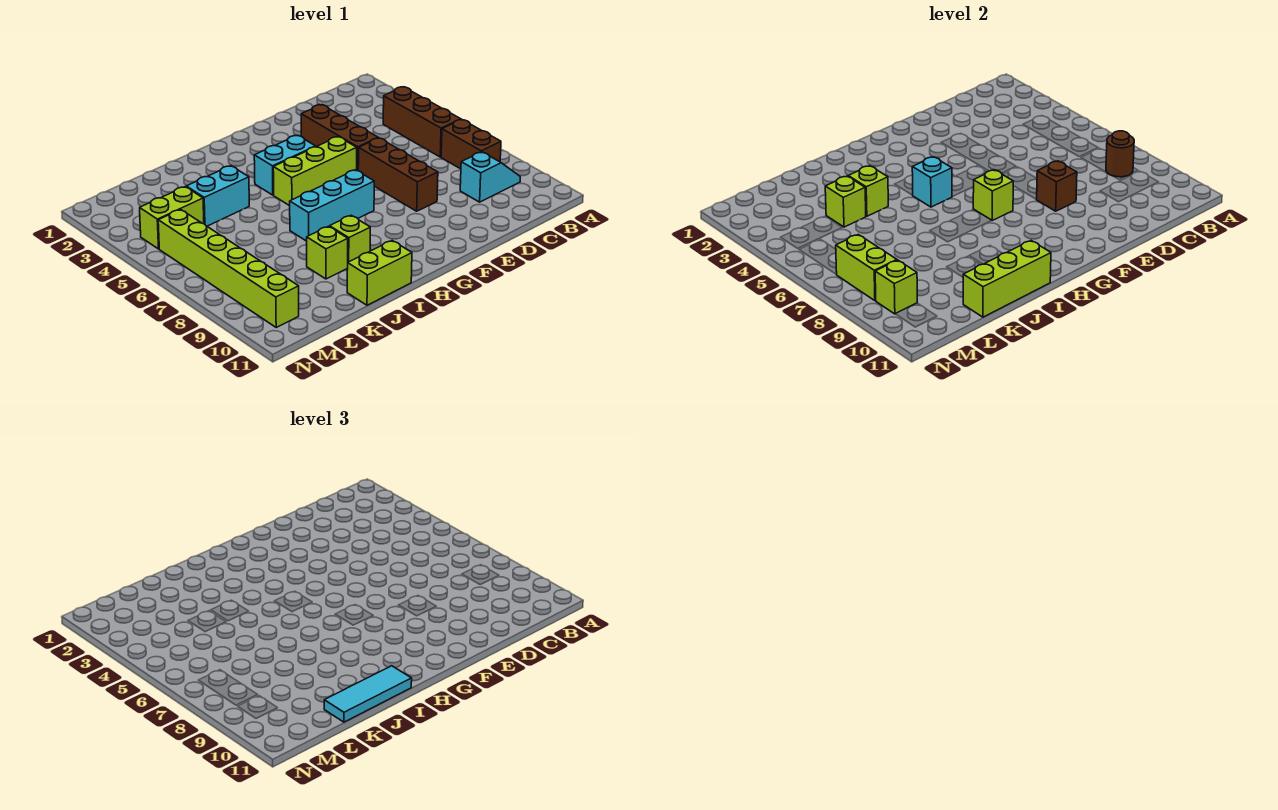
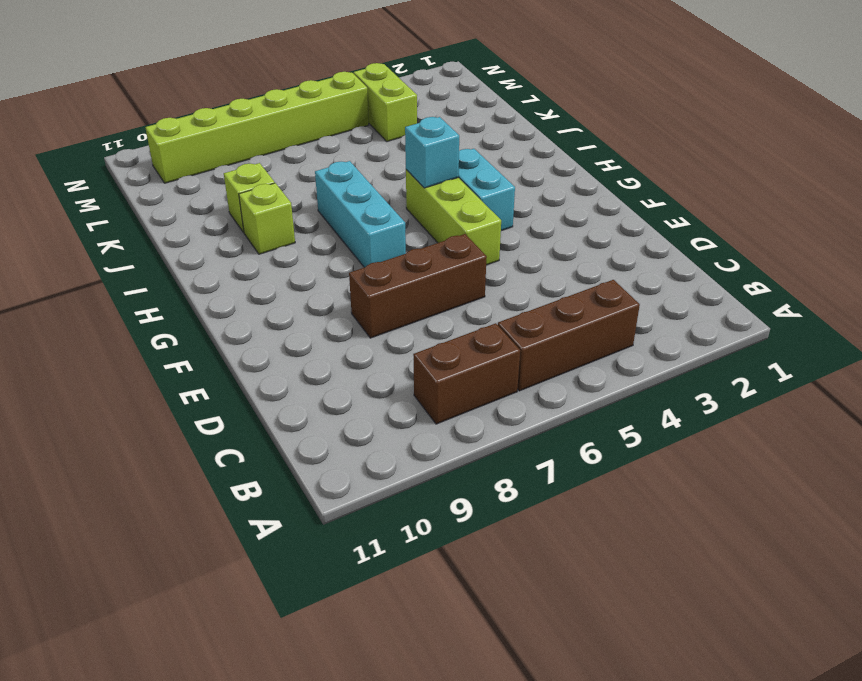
none -> cyan 1x2 slope [460,152,520,202]
none -> brown 1x3 brick [301,105,378,171]
none -> lime 1x2 brick [347,241,412,305]

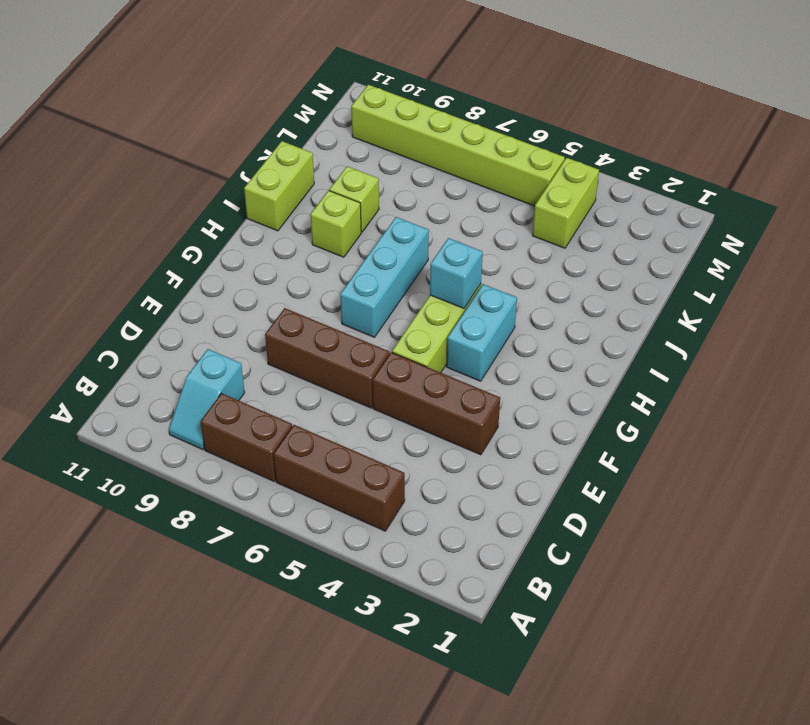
none -> cyan 1x2 brick [186,166,249,226]
none -> brown 1x1 round brick [1106,131,1134,177]
none -> brown 1x1 brick [1036,161,1077,211]

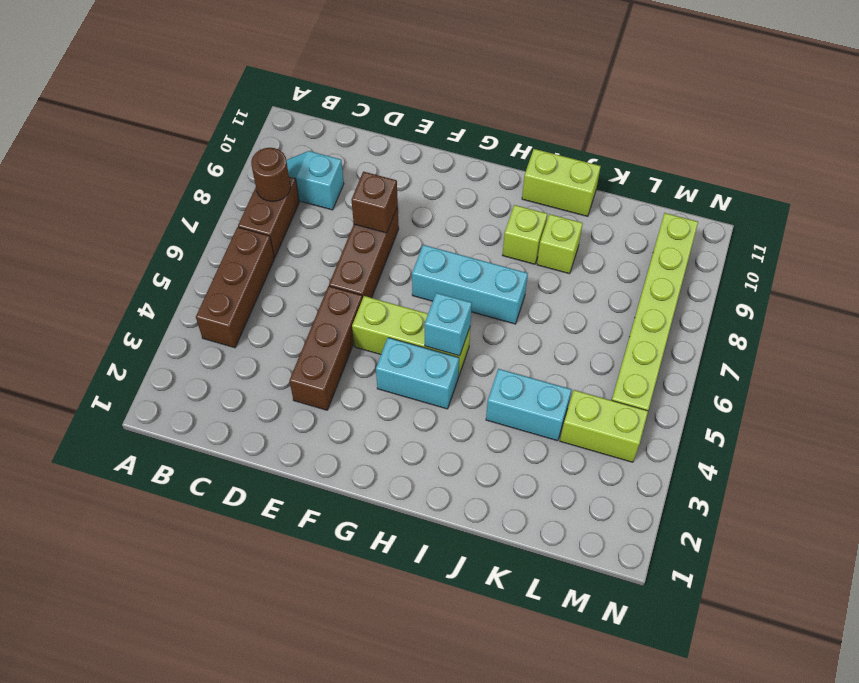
none -> lime 1x1 brick [973,170,1013,220]
none -> lime 1x3 brick [963,241,1051,317]
none -> lime 1x1 brick [848,166,888,216]

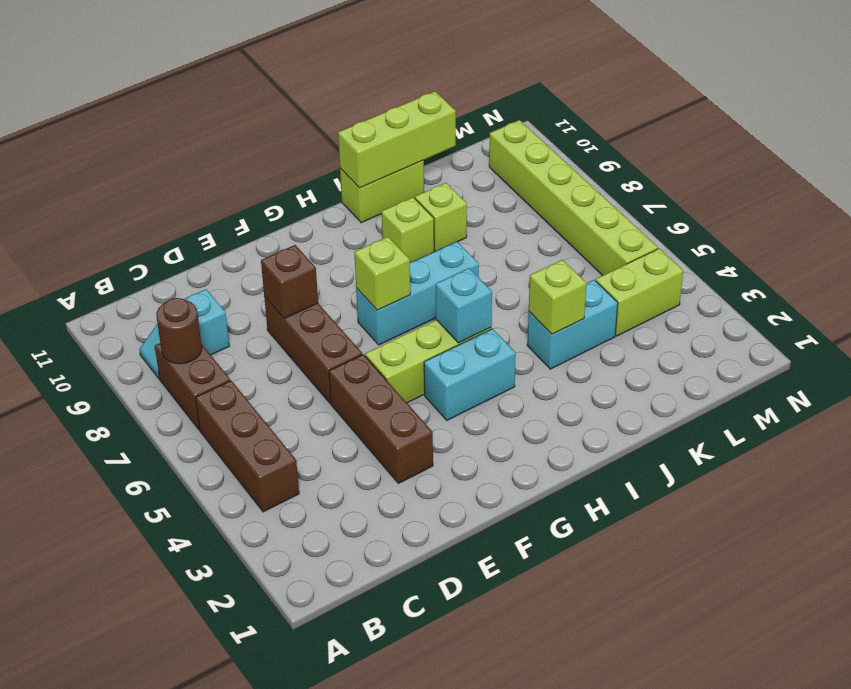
none -> lime 1x1 brick [825,176,866,227]
none -> lime 1x2 brick [836,235,897,301]
none -> lime 1x1 brick [875,260,917,314]

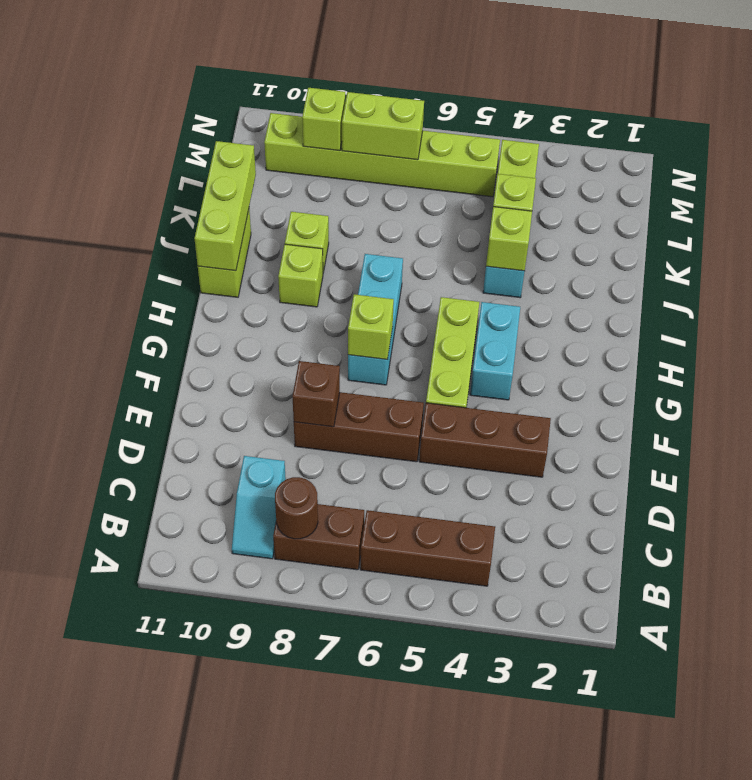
none -> cyan 1x1 brick [912,157,952,207]
none -> cyan 1x3 tile [324,666,412,722]

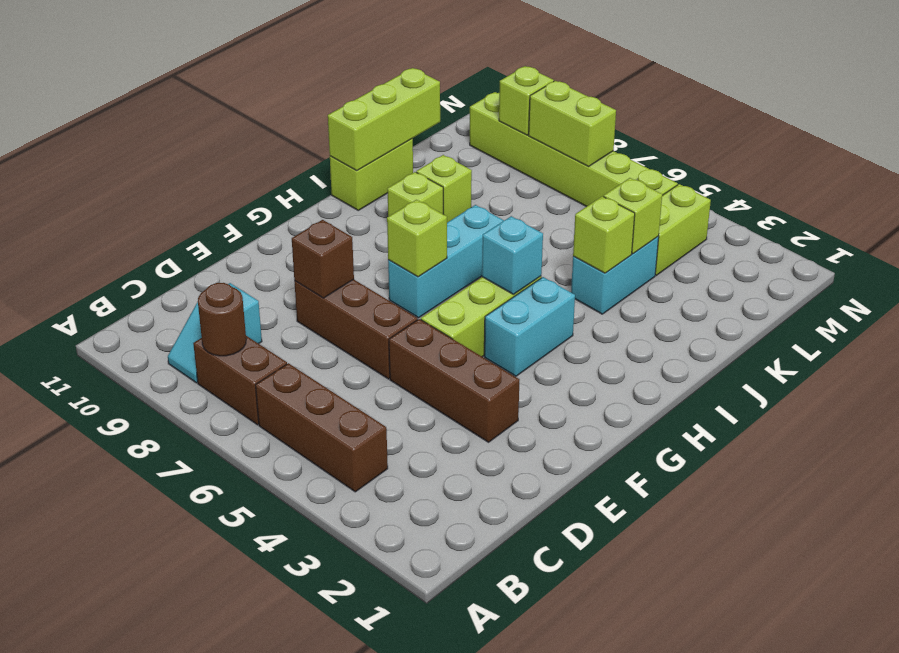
none -> cyan 1x3 tile [324,666,412,722]

